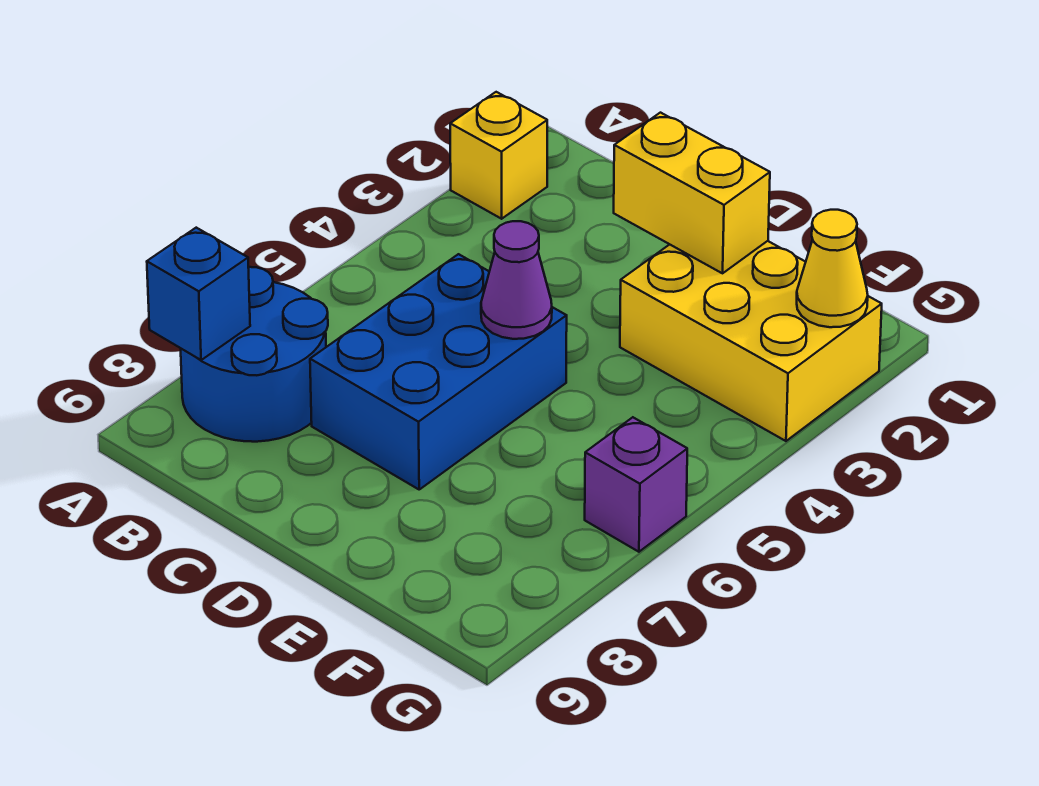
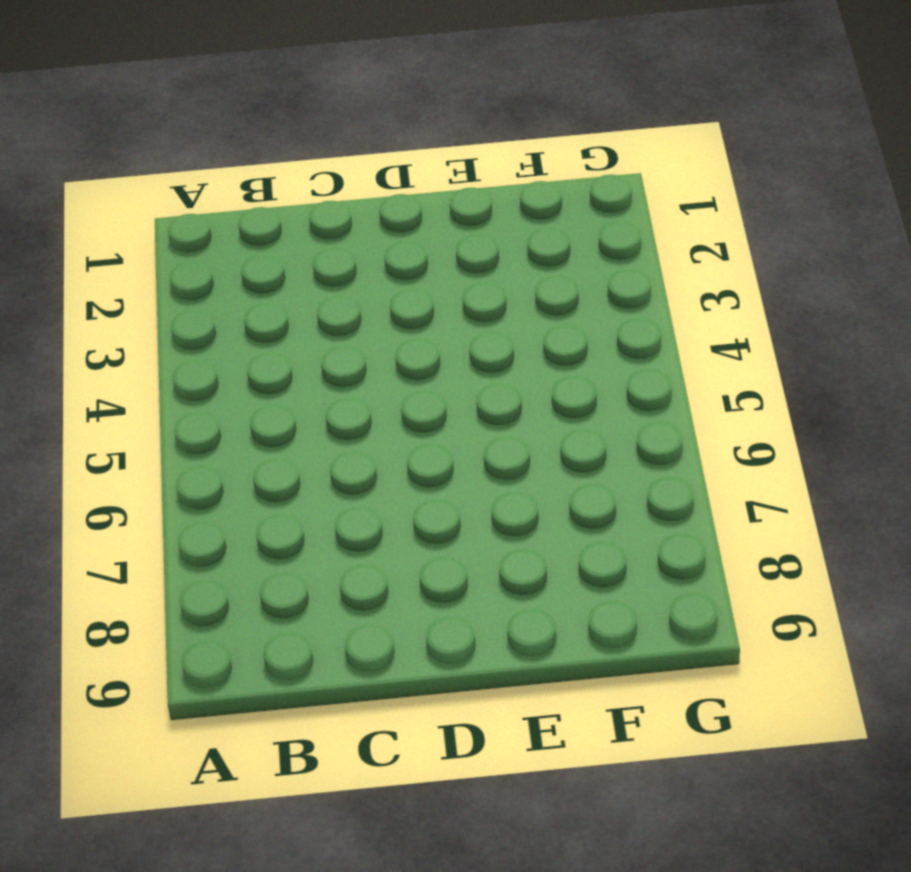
none -> yellow 1x1 brick [450,92,547,219]
none -> blue 2x2 round brick [181,267,328,442]

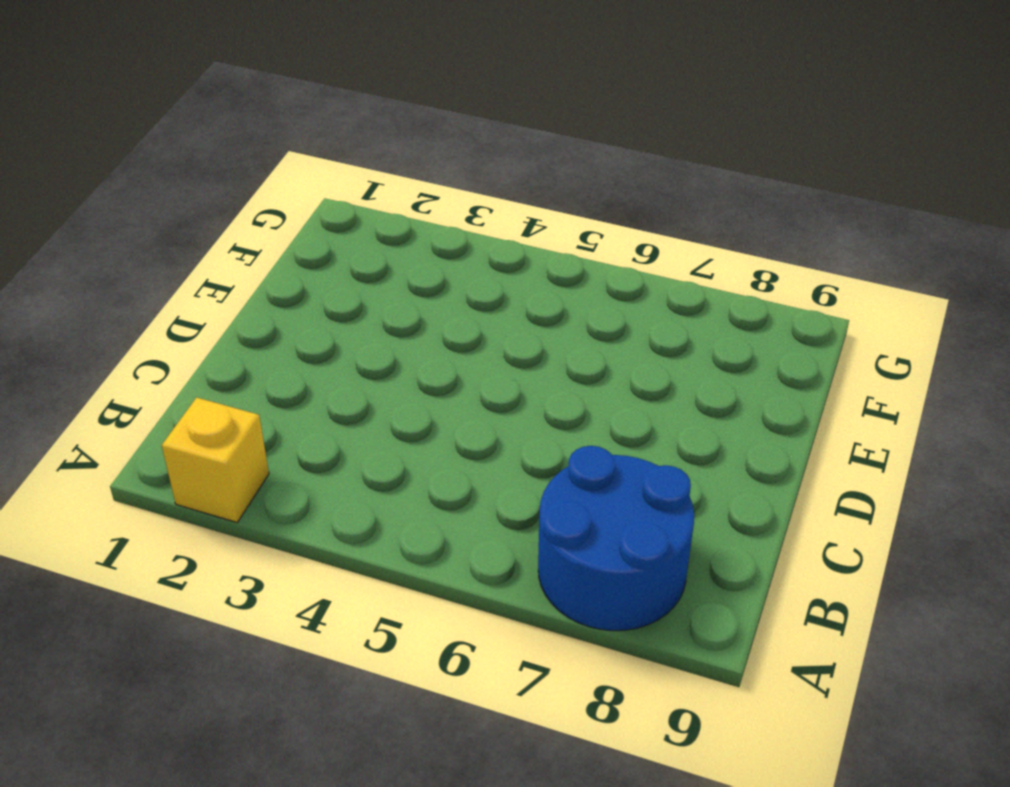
none -> blue 2x3 brick [310,254,567,489]
none -> yellow 2x3 brick [620,241,882,441]

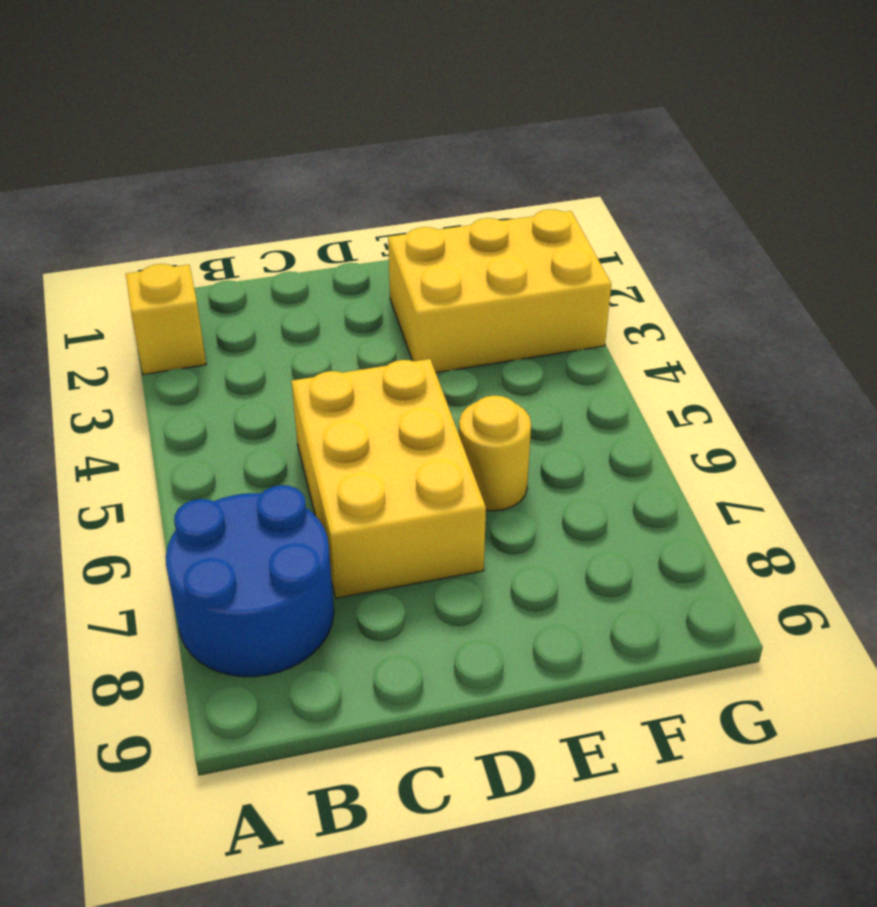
yellow 2x3 brick [291,359,486,598] -> blue 2x3 brick [310,254,567,489]
yellow 1x1 round brick [459,395,531,511] -> none
none -> purple 1x1 brick [585,417,687,552]
none -> blue 1x1 brick [147,228,250,360]

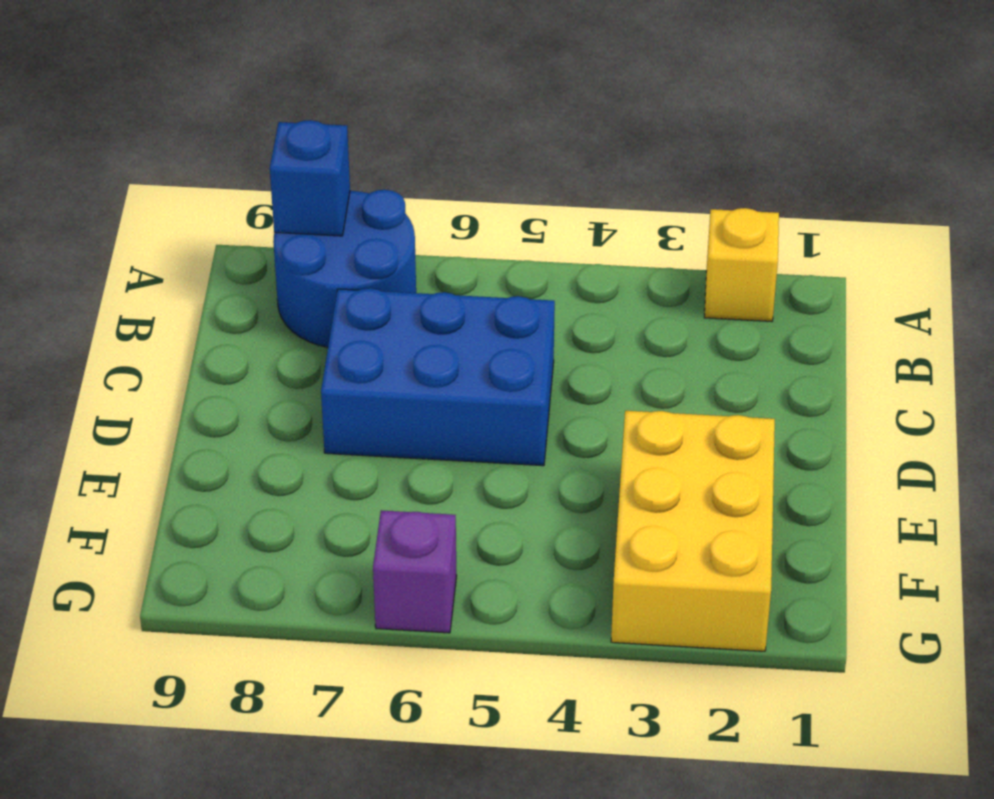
none -> yellow 1x2 brick [614,113,770,273]
none -> purple 1x1 cone [481,221,552,339]

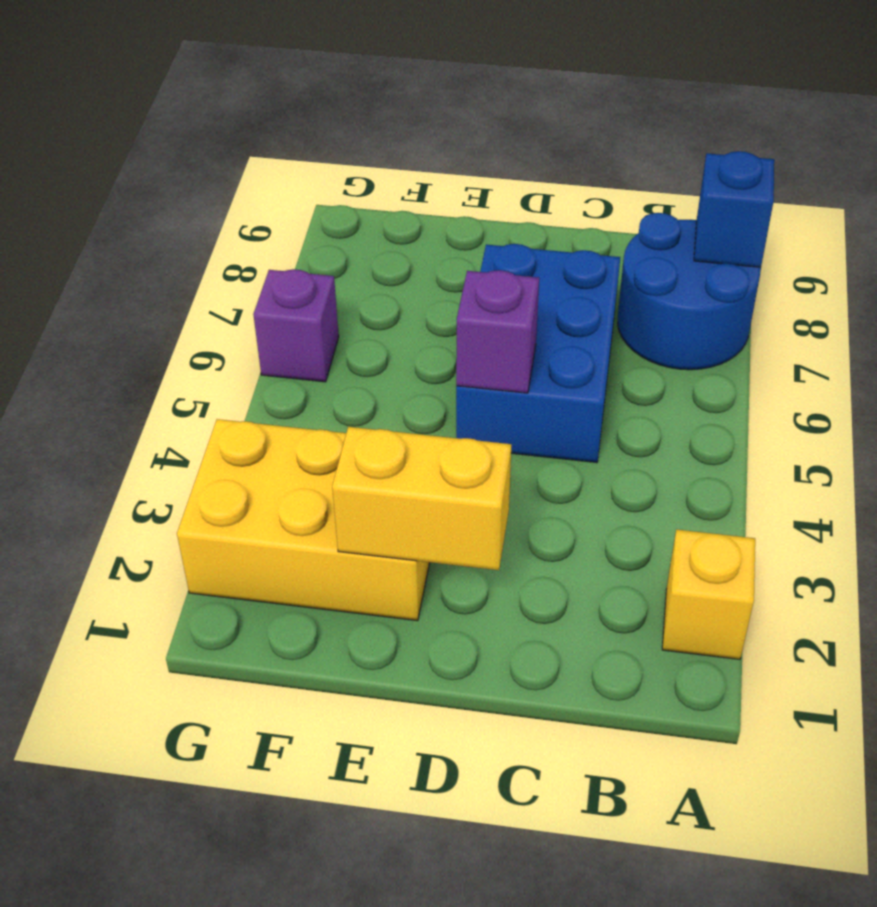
purple 1x1 brick [456,270,539,393] -> purple 1x1 cone [481,221,552,339]
none -> yellow 1x1 cone [797,210,868,327]

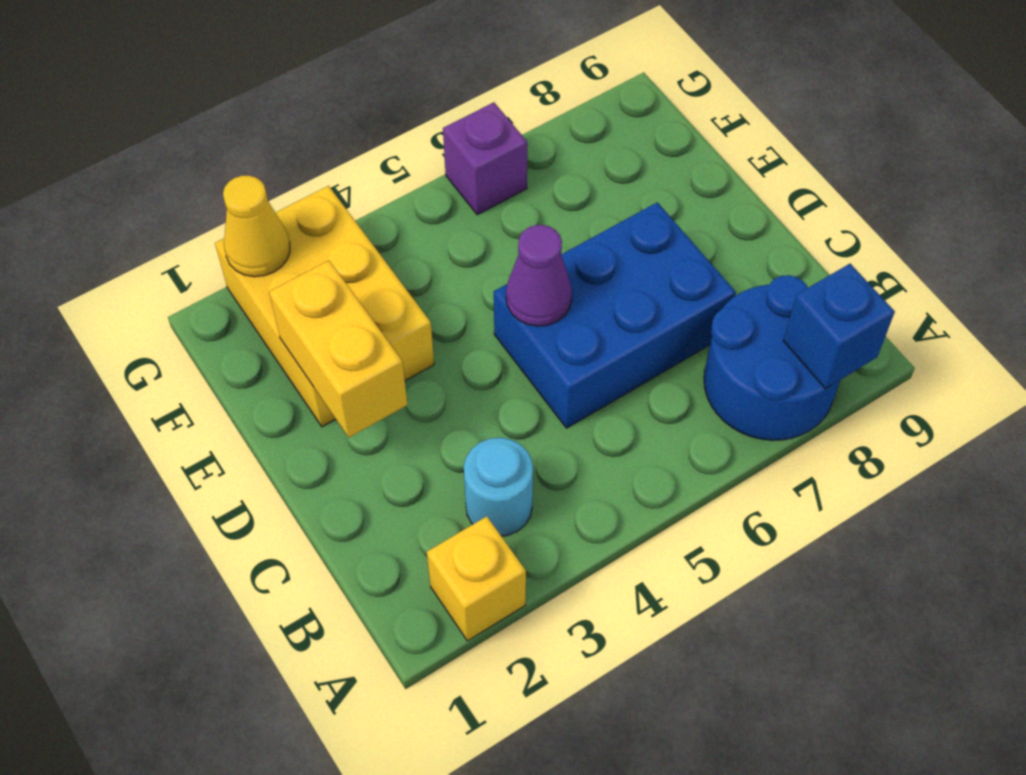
cyan 1x1 round brick [464,438,533,536] -> none

